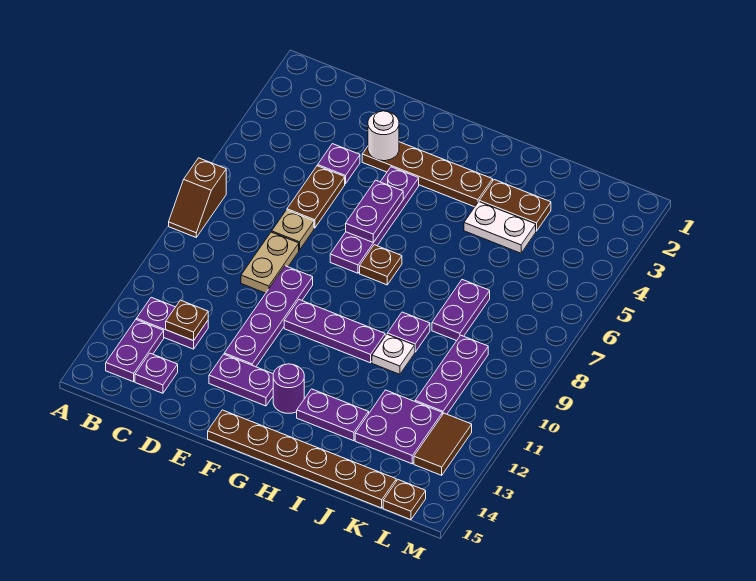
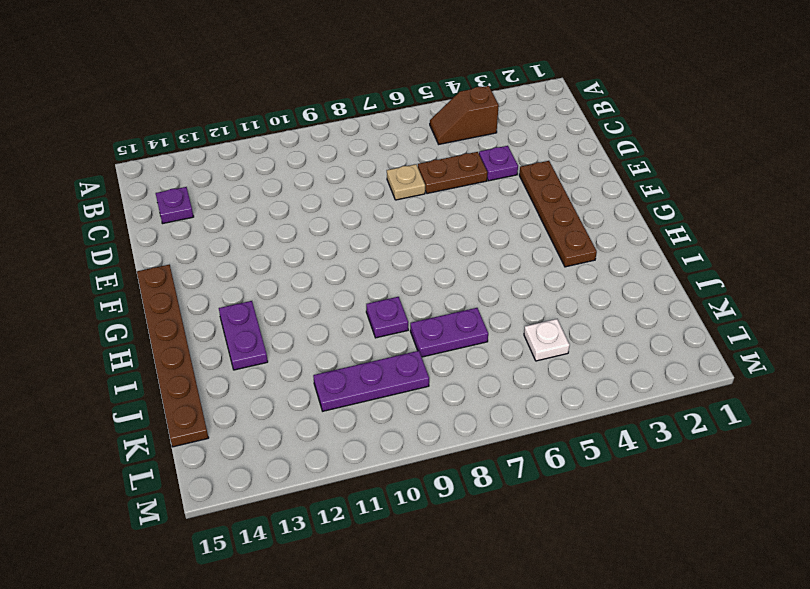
brown 1x2 slope [430,86,499,144] -> brown 1x2 slope moved to [169,158,226,237]
white 1x1 plate [524,319,570,361] -> white 1x1 plate moved to [372,334,415,374]
none -> purple 1x2 plate [136,297,208,349]
none -> purple 1x2 plate [106,320,164,382]
none -> tan 1x2 plate [241,232,299,293]

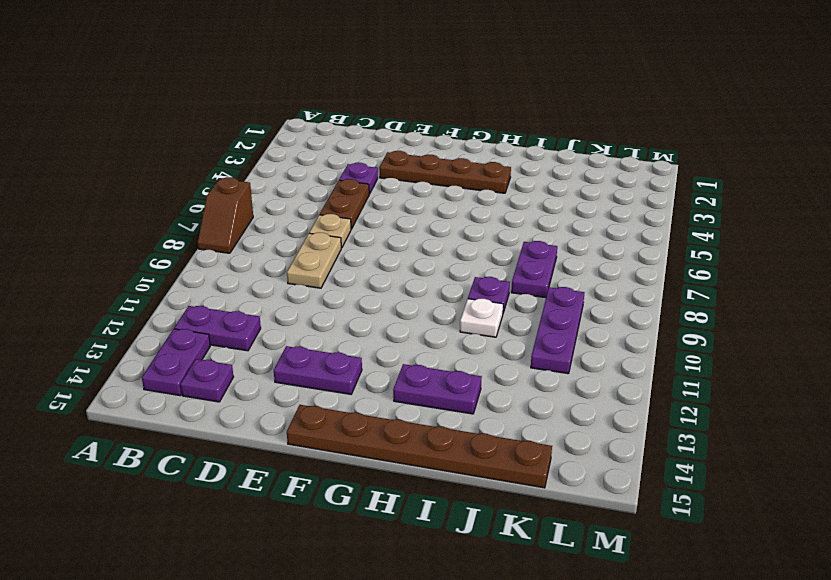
none -> purple 1x4 plate [224,266,313,367]
none -> purple 1x4 plate [330,167,419,273]
none -> purple 1x3 plate [284,300,385,363]

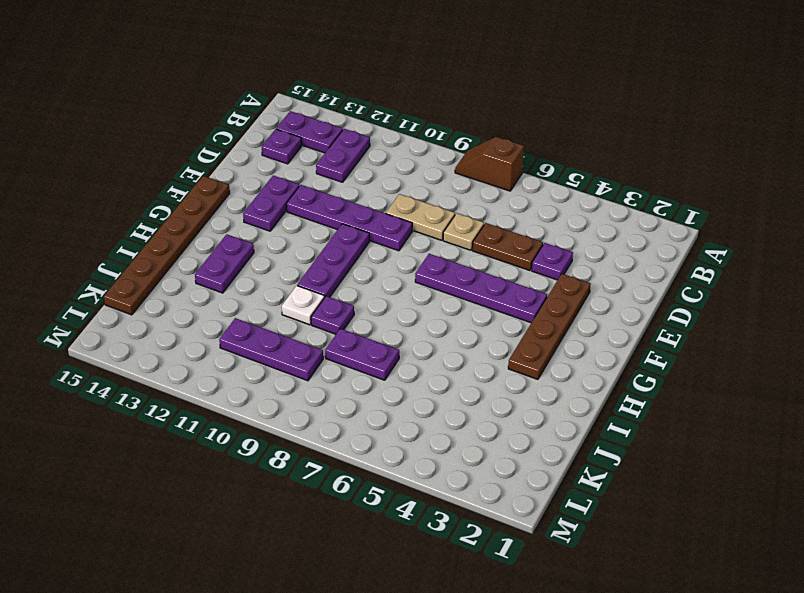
none -> brown 1x1 plate [360,245,402,285]
none -> purple 1x1 round brick [273,364,304,413]
none -> brown 1x2 plate [479,180,551,231]

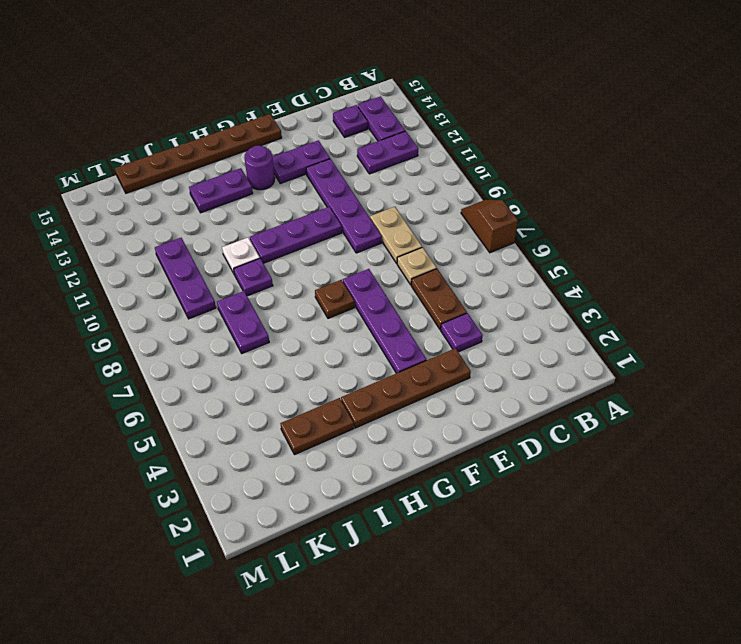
none -> white 1x2 plate [464,202,536,253]
none -> purple 2x2 plate [355,390,442,464]
none -> brown 1x2 tile [414,413,472,475]

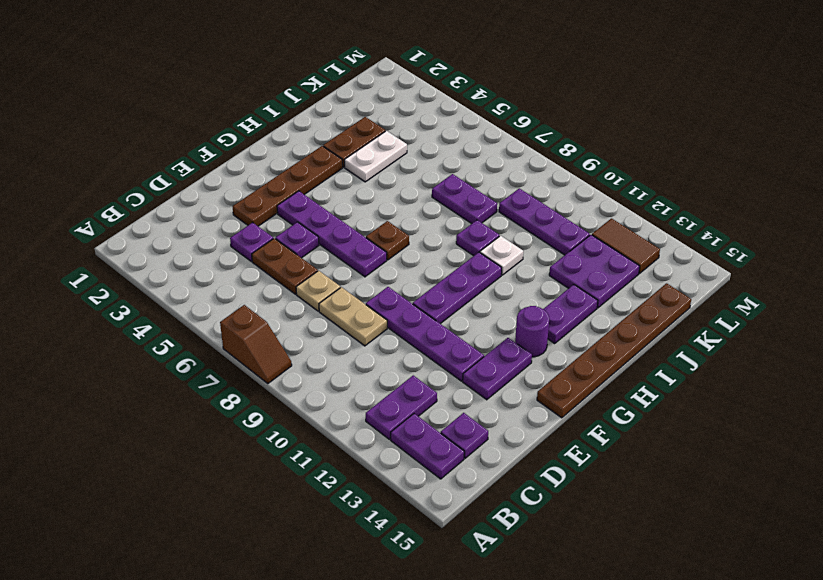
purple 1x1 plate [275,222,319,258] -> none
none -> brown 1x1 plate [383,480,426,520]
none -> brown 1x1 plate [166,300,208,341]
none -> white 1x1 round brick [368,111,399,161]

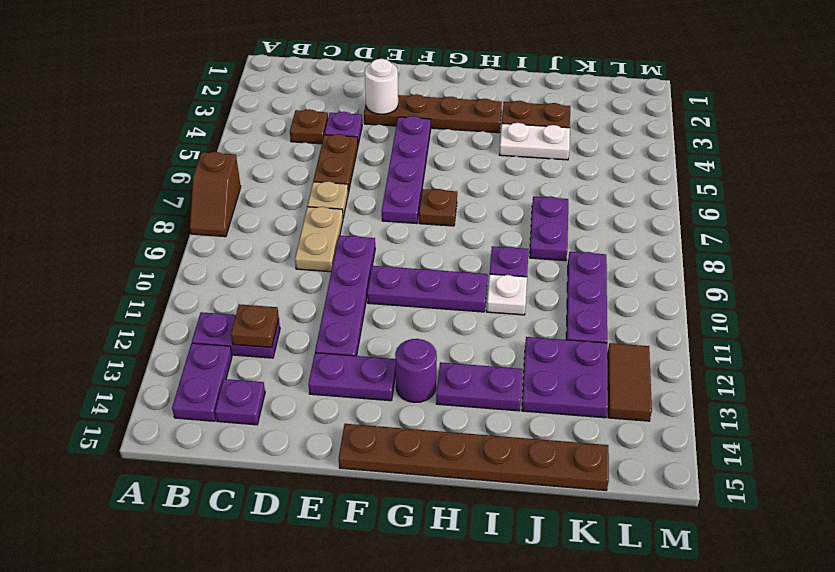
brown 1x1 plate [290,109,328,144] -> brown 1x1 plate moved to [383,480,426,520]
none -> purple 1x2 plate [346,180,403,243]

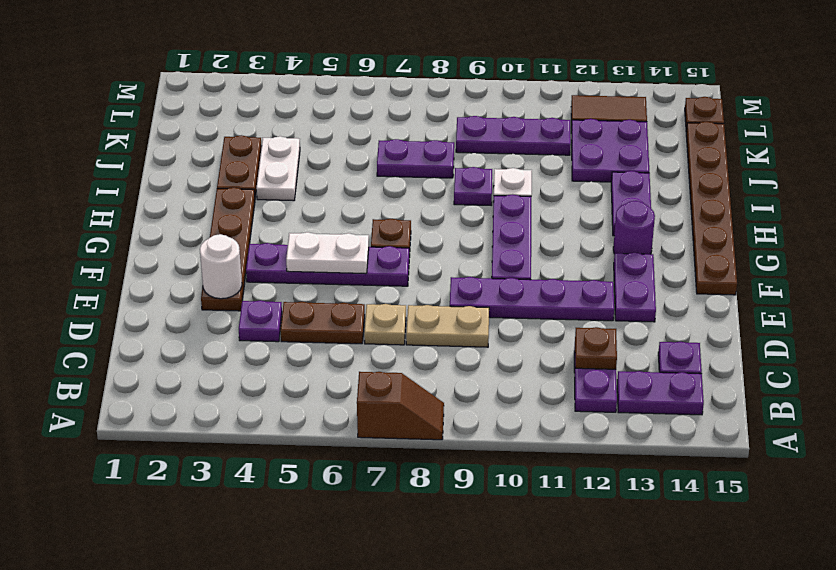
white 1x2 plate [286,232,369,274] -> purple 1x2 plate [346,180,403,243]

